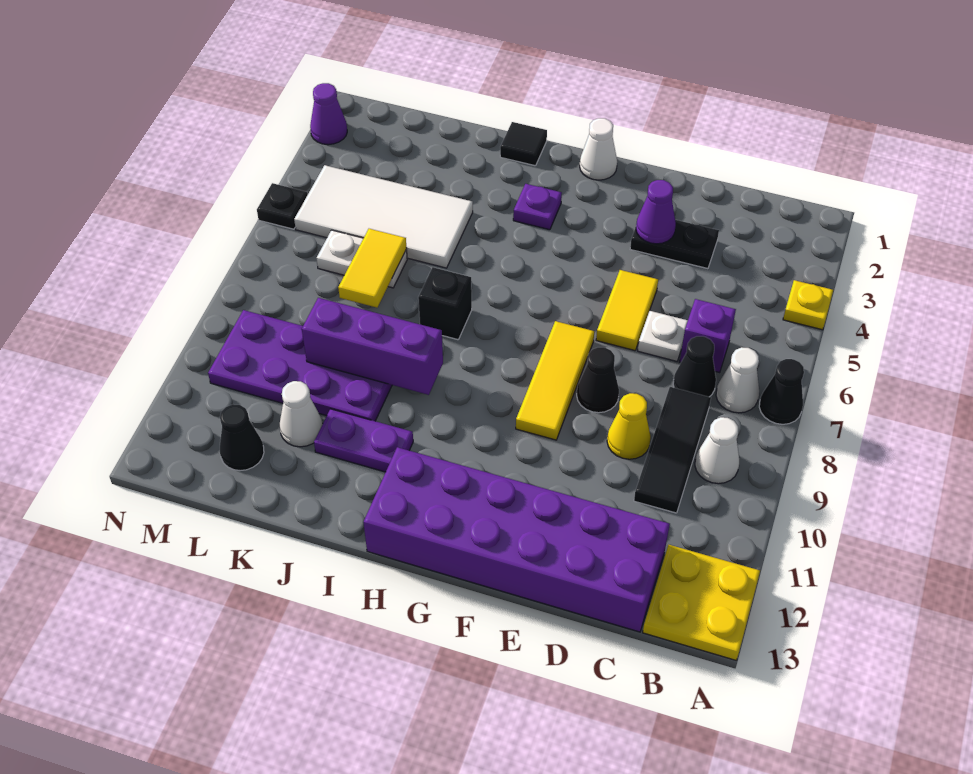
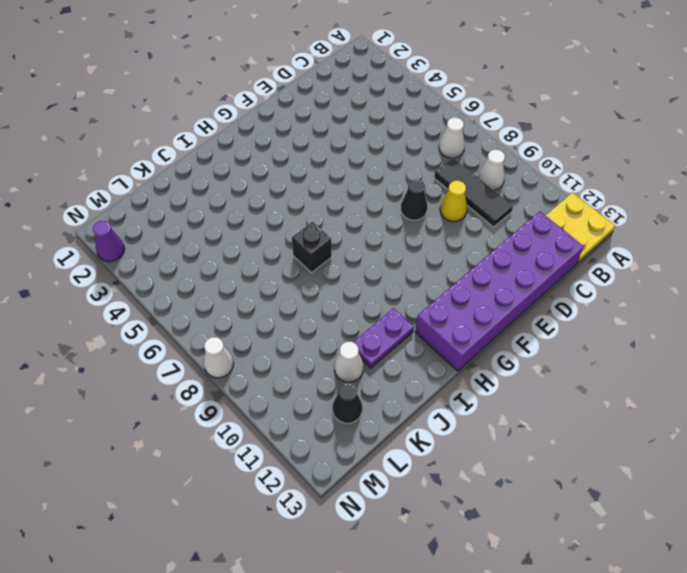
white 1x1 cone [204,337,234,378] -> white 1x1 cone moved to [580,118,617,180]
none -> yellow 1x1 plate [783,280,833,330]
none -> black 1x1 cone [759,359,804,424]
none -> purple 1x1 brick [680,299,736,373]
none -> black 1x1 cone [673,336,716,397]

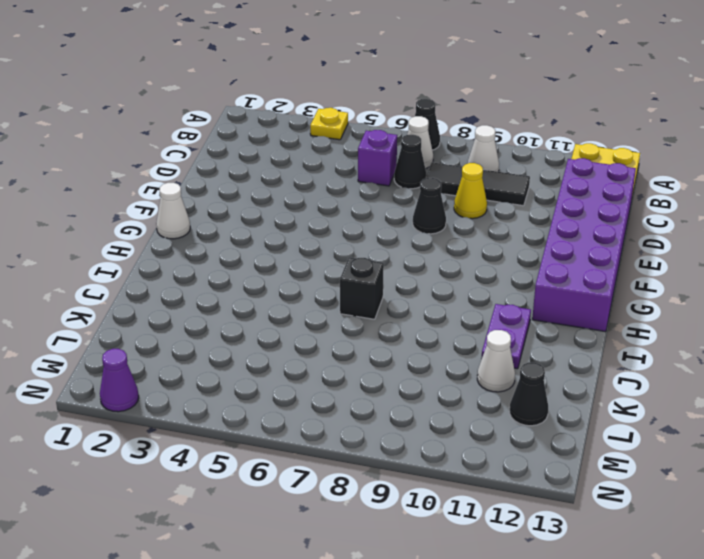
none -> black 1x2 plate [630,220,719,269]
none -> white 1x1 plate [638,311,688,361]
none -> yellow 1x2 tile [596,270,658,351]
none -> yellow 1x3 tile [516,321,594,440]

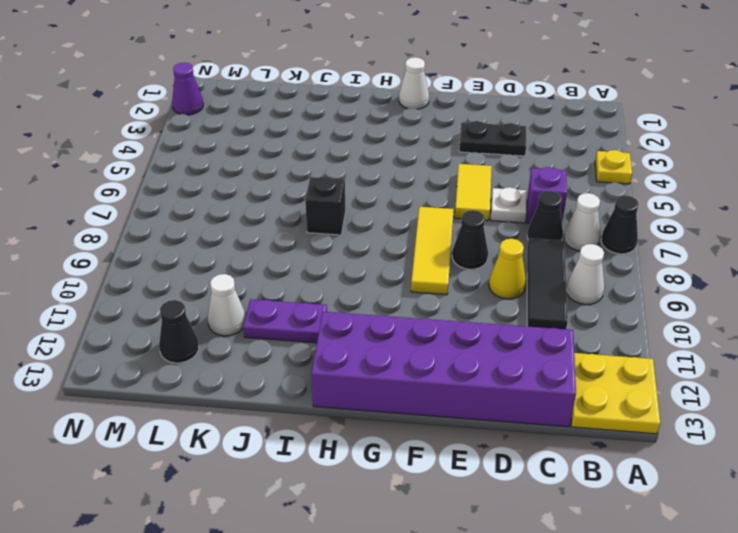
none -> purple 1x1 plate [513,184,562,230]
none -> black 1x1 tile [500,122,547,166]
none -> white 2x4 tile [294,165,473,268]
none -> purple 2x4 plate [208,310,392,421]

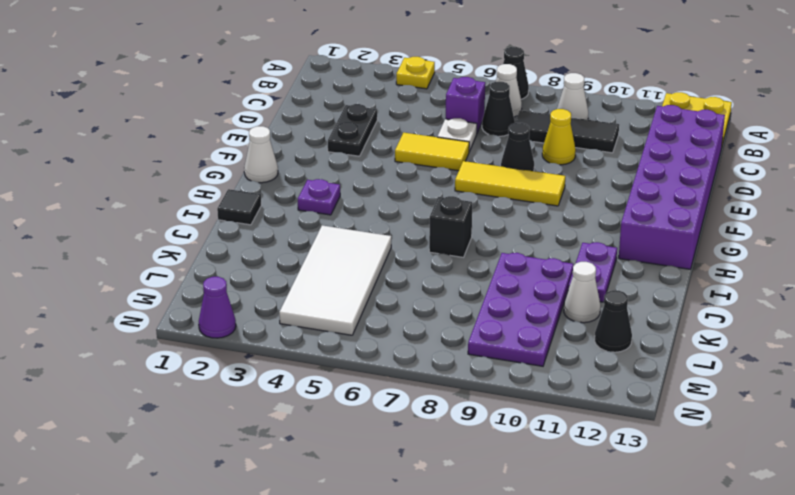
none -> white 1x2 plate [317,230,407,288]
none -> black 1x1 plate [257,183,308,229]
none -> purple 1x1 cone [636,180,676,244]
none -> purple 1x3 brick [302,298,443,395]

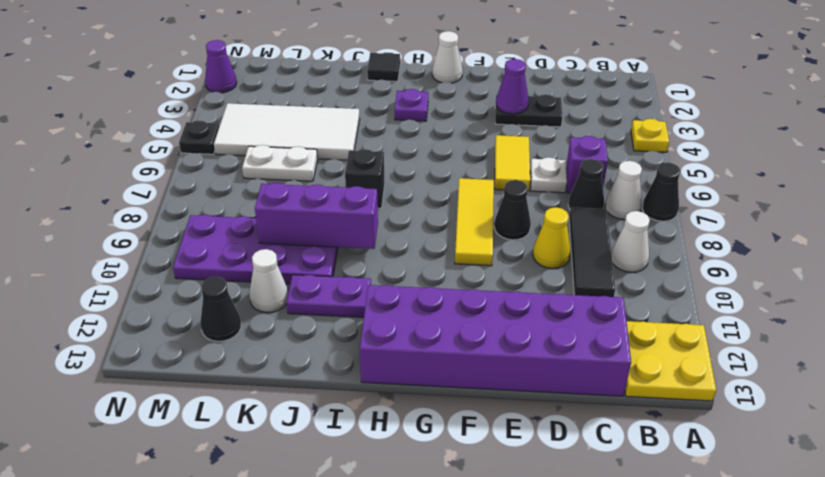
none -> yellow 1x2 tile [338,229,407,308]

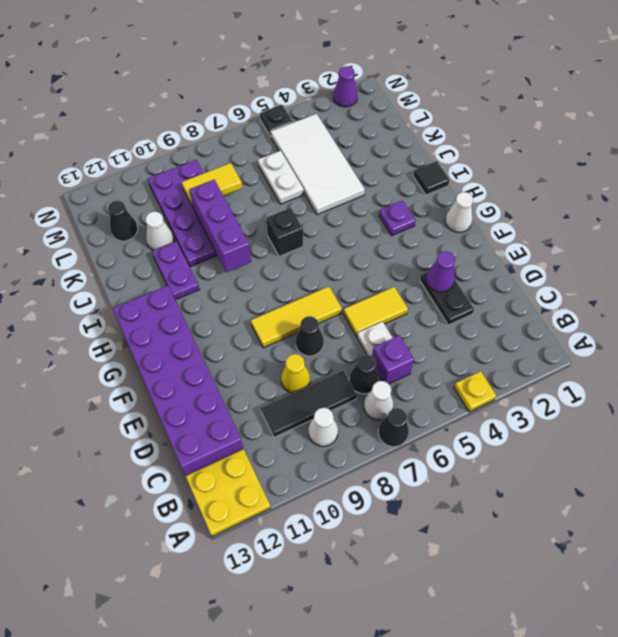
yellow 1x2 tile [182,163,242,207] -> yellow 1x2 tile moved to [338,229,407,308]

